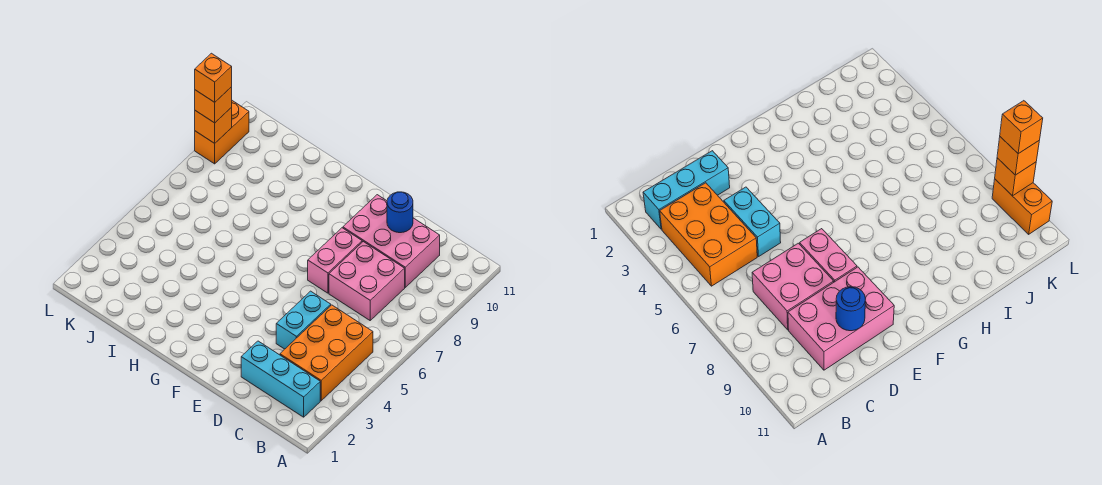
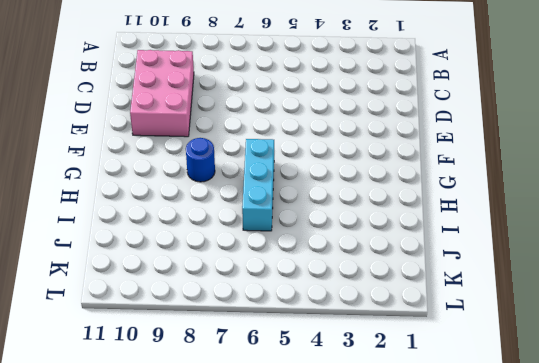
cyan 1x3 brick [242,139,274,231] -> cyan 1x3 brick moved to [241,341,320,417]
blue 1x1 round brick [186,138,215,182] -> blue 1x1 round brick moved to [387,192,413,233]
none -> orange 2x3 brick [280,305,373,401]
none -> pink 2x2 brick [329,242,405,320]

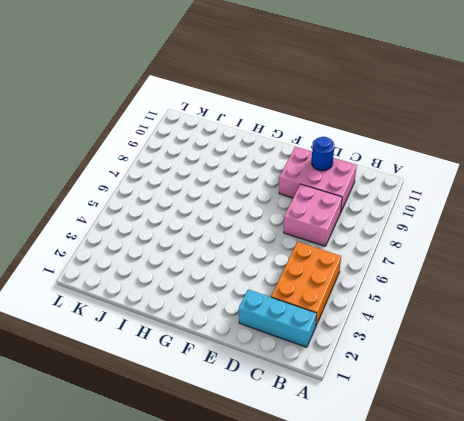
none -> cyan 1x2 brick [276,291,331,349]
none -> pink 1x2 brick [308,228,362,293]

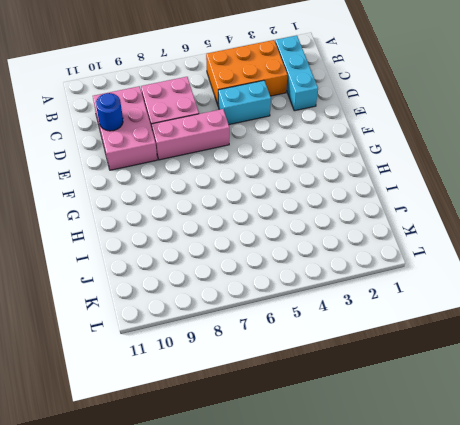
pink 1x3 brick [152,109,229,160] -> pink 1x2 brick [308,228,362,293]
none -> orange 1x2 brick [195,101,249,164]
none -> orange 1x1 brick [195,107,232,143]

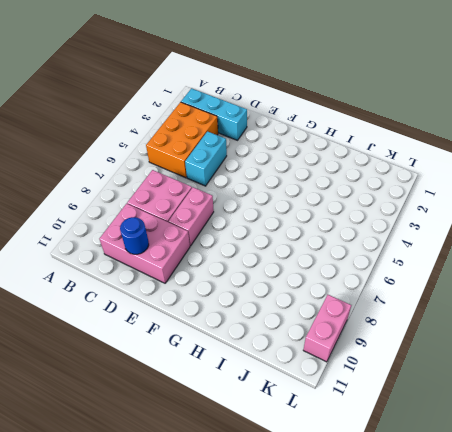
pink 1x2 brick [303,295,351,362] -> orange 1x2 brick [195,101,249,164]
none -> orange 1x1 brick [195,107,232,143]
none -> orange 1x1 brick [195,87,232,123]

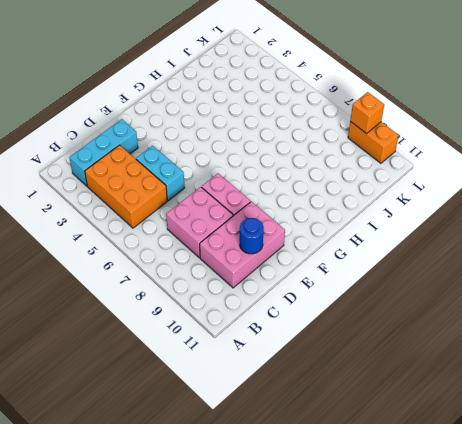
none -> orange 1x1 brick [195,87,232,123]
none -> orange 1x1 brick [195,53,232,102]

